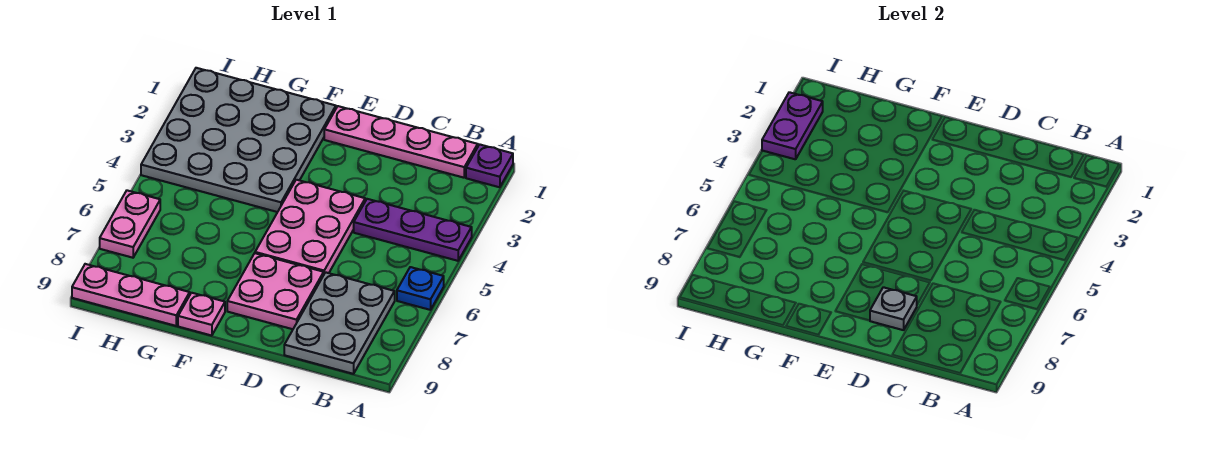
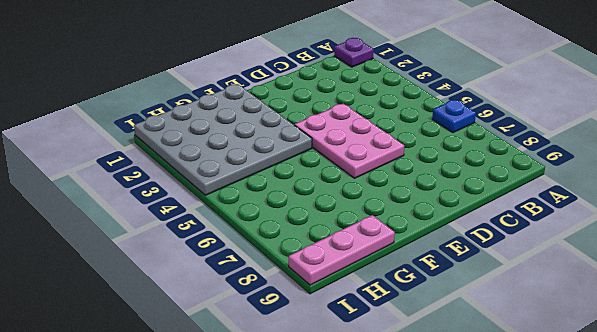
none -> purple 1x3 plate [354,199,472,261]
none -> pink 1x4 plate [324,106,478,178]
none -> grey 2x3 plate [284,272,395,374]

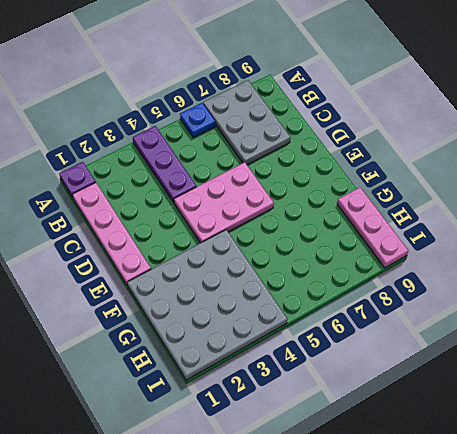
grey 2x3 plate [203,80,291,165] -> grey 2x3 plate turned to [284,272,395,374]
none -> pink 2x2 plate [227,253,324,329]
none -> pink 1x1 plate [178,293,225,336]
none -> pink 1x2 plate [100,190,160,258]

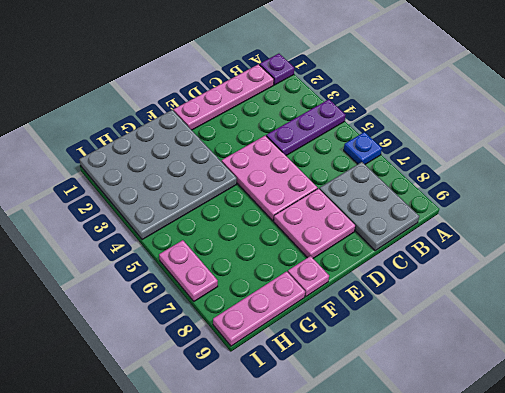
none -> grey 1x1 plate [870,287,917,330]
none -> purple 1x2 plate [762,92,823,159]

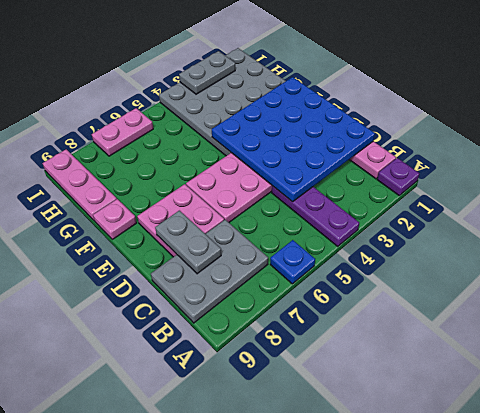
blue 4x4 plate [212,77,375,202] -> none
grey 1x2 plate [155,211,221,274] -> grey 1x1 plate [870,287,917,330]
grey 1x2 plate [179,51,235,94] -> purple 1x2 plate [762,92,823,159]

